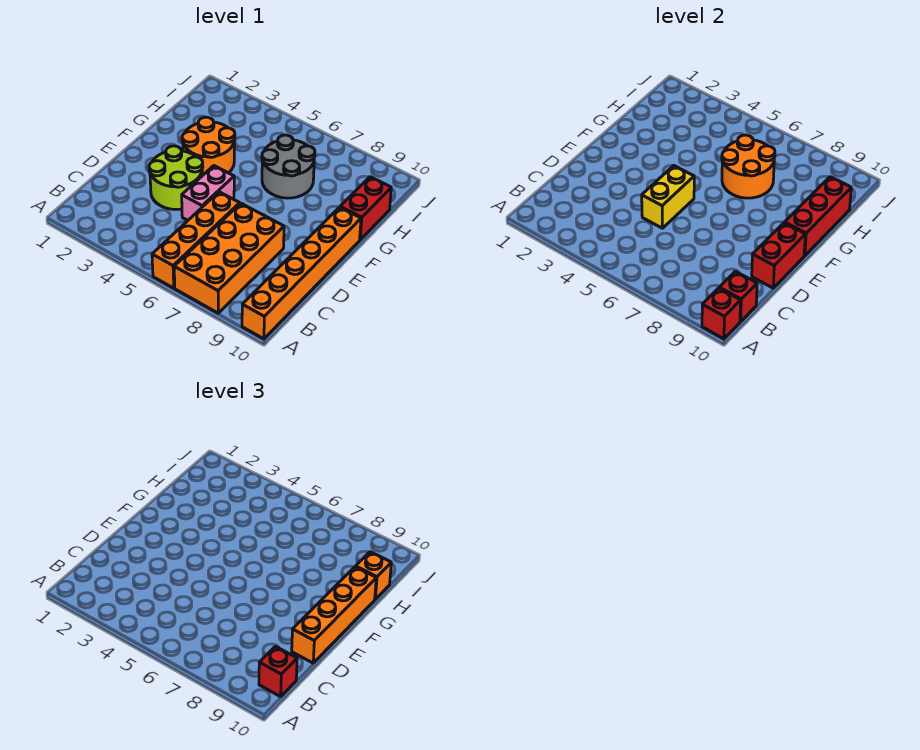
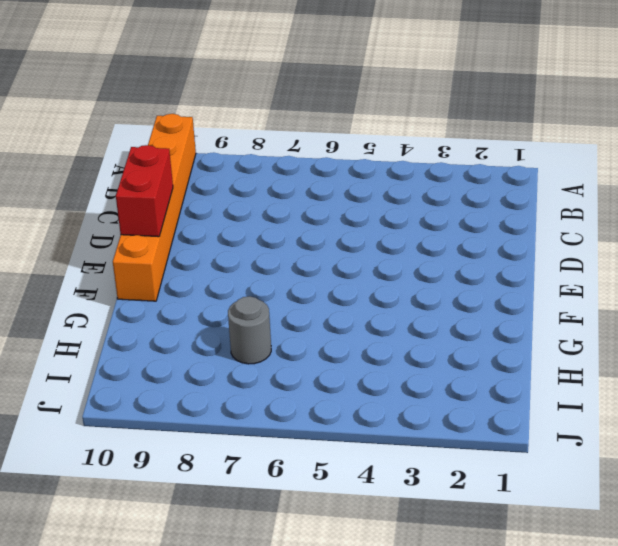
grey 1x1 round brick [228,296,271,364] -> grey 2x2 round brick [262,135,315,198]
none -> orange 1x4 brick [152,192,240,288]
none -> orange 2x4 brick [174,203,284,313]
none -> lime 2x2 round brick [149,146,203,209]

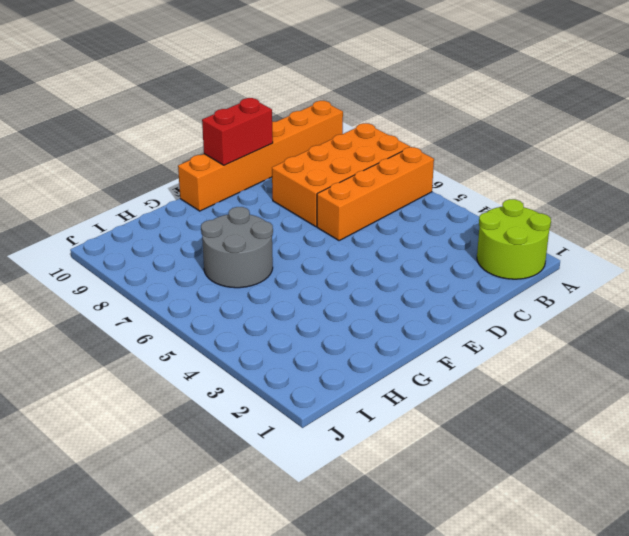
lime 2x2 round brick [477,199,551,279] -> lime 2x2 round brick moved to [149,146,203,209]
none -> pink 1x2 brick [182,166,234,220]
none -> orange 2x2 round brick [182,117,235,176]
none -> red 1x2 brick [340,177,391,240]

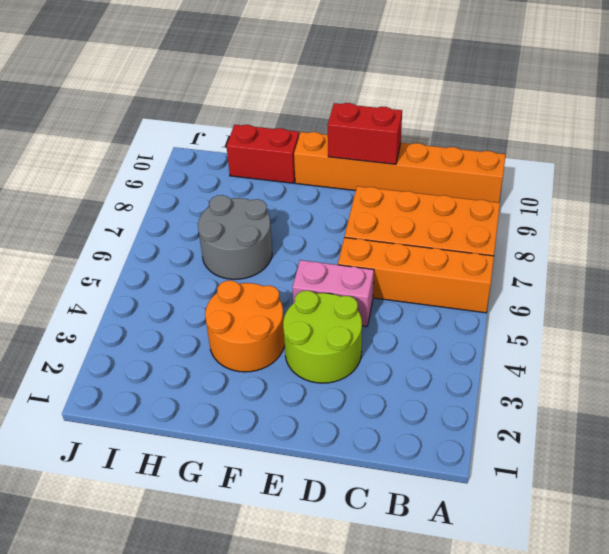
none -> red 1x1 brick [702,288,741,339]
none -> red 1x1 brick [719,271,757,322]
none -> yellow 1x2 brick [642,166,694,228]

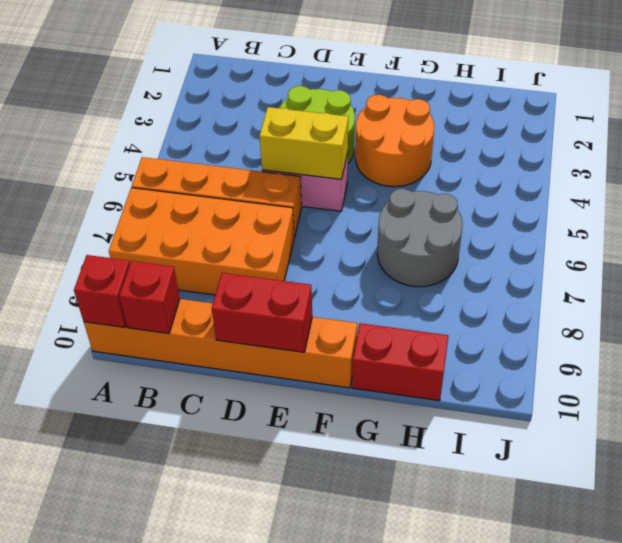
none -> red 1x3 brick [785,177,851,256]
none -> orange 2x2 round brick [722,135,775,198]
none -> red 1x1 brick [259,646,297,697]

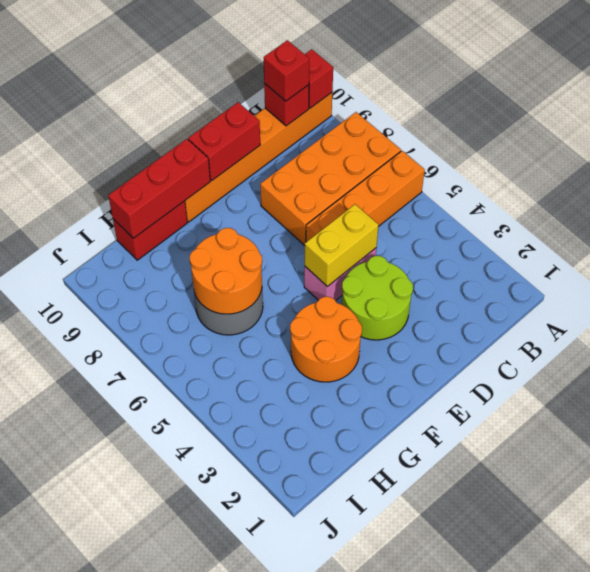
none -> orange 1x4 brick [292,567,376,663]
none -> orange 1x1 brick [356,552,391,599]

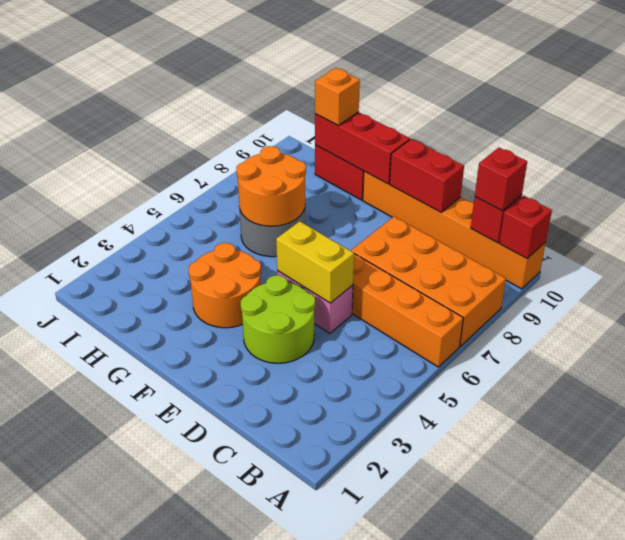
none -> orange 1x4 brick [292,567,376,663]

